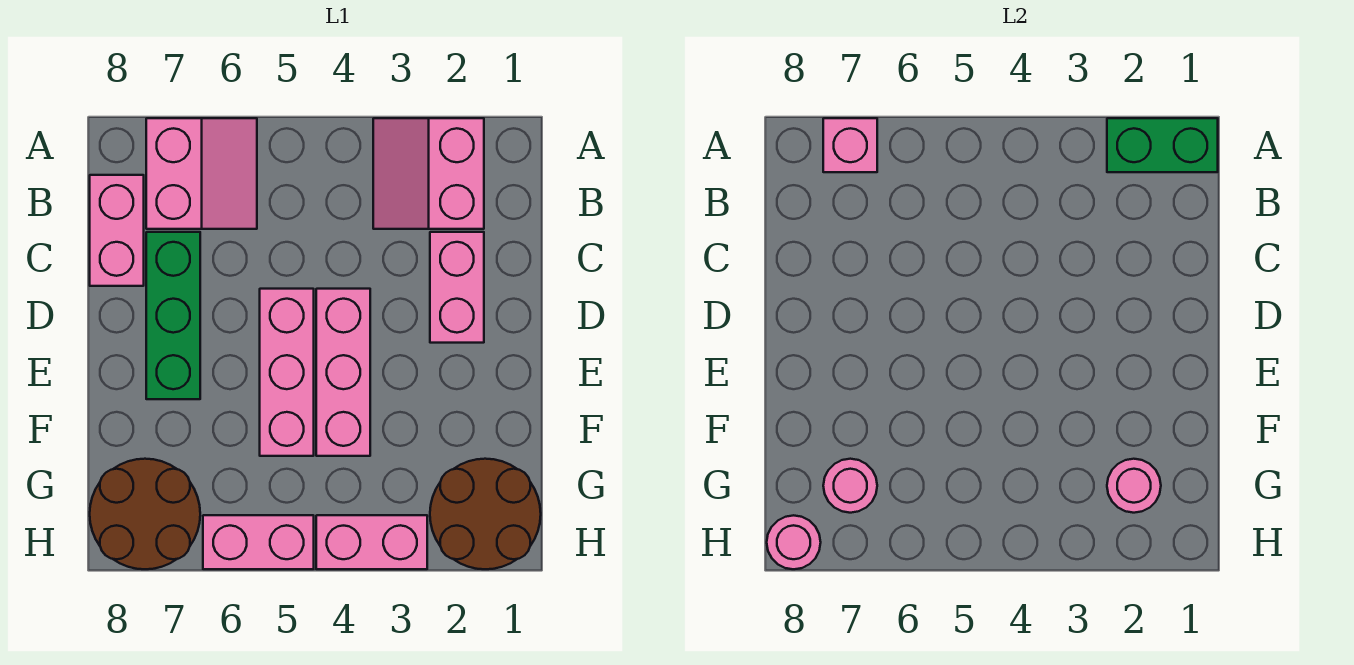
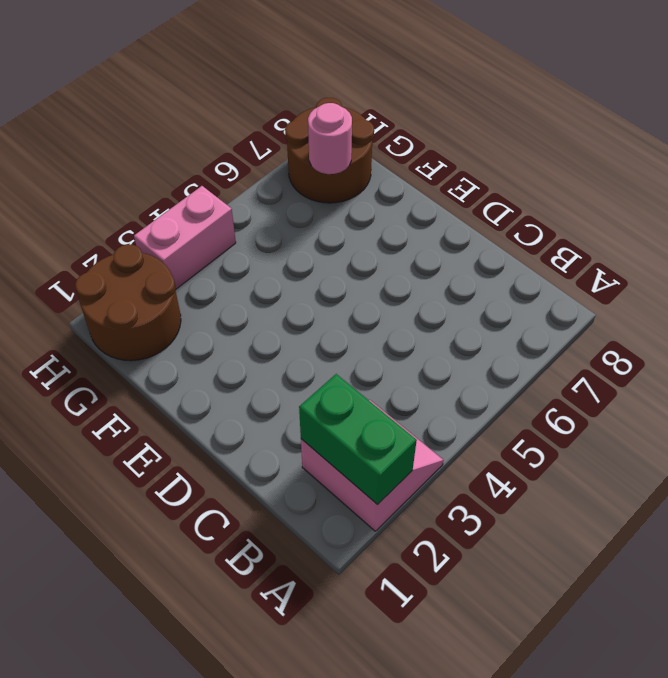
green 1x2 brick [299,374,417,505] -> green 1x2 brick turned to [1107,118,1218,172]
none -> pink 2x2 slope [146,118,257,229]
none -> pink 1x2 brick [90,175,144,286]
none -> pink 1x2 brick [430,232,484,343]

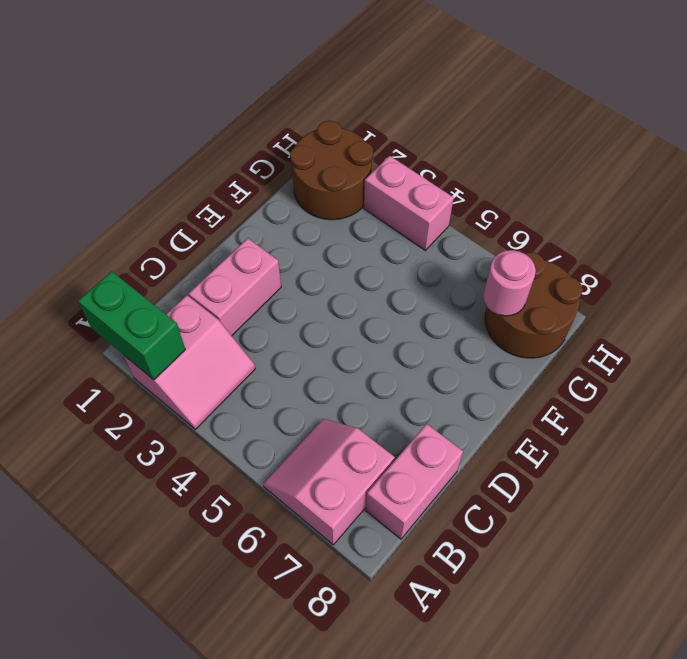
none -> green 1x3 brick [146,232,200,399]
none -> pink 1x3 brick [316,289,370,456]
none -> pink 1x3 brick [260,289,314,456]

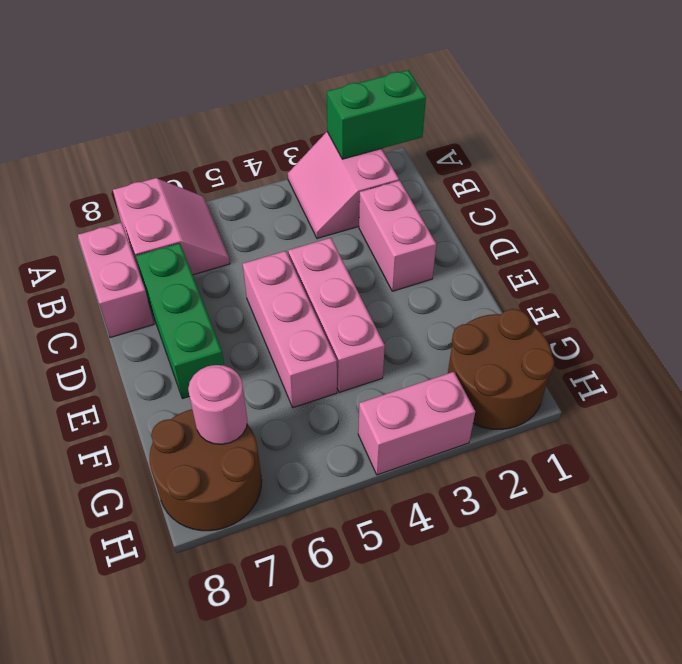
none -> pink 1x2 brick [203,515,314,569]
none -> pink 1x1 brick [823,118,877,172]
none -> pink 1x1 round brick [1107,459,1161,513]

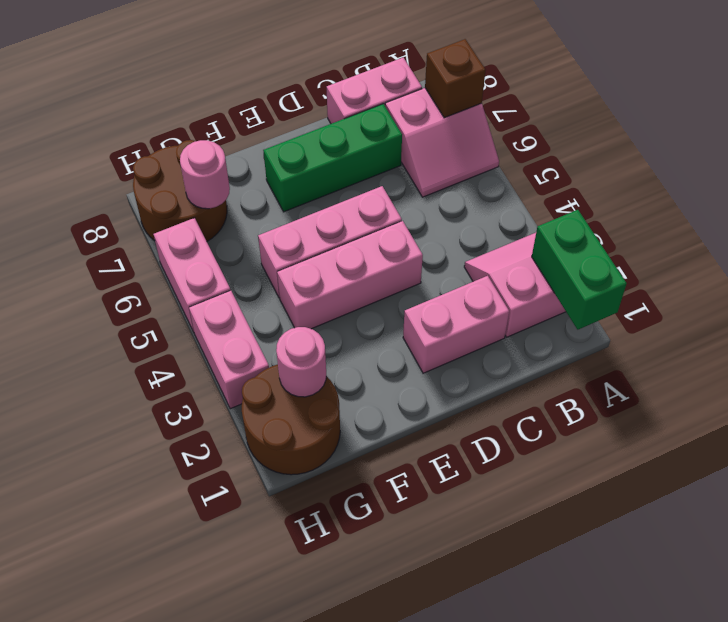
brown 1x1 brick [425,39,486,118] -> pink 1x1 brick [823,118,877,172]
none -> pink 1x1 round brick [767,515,821,569]

